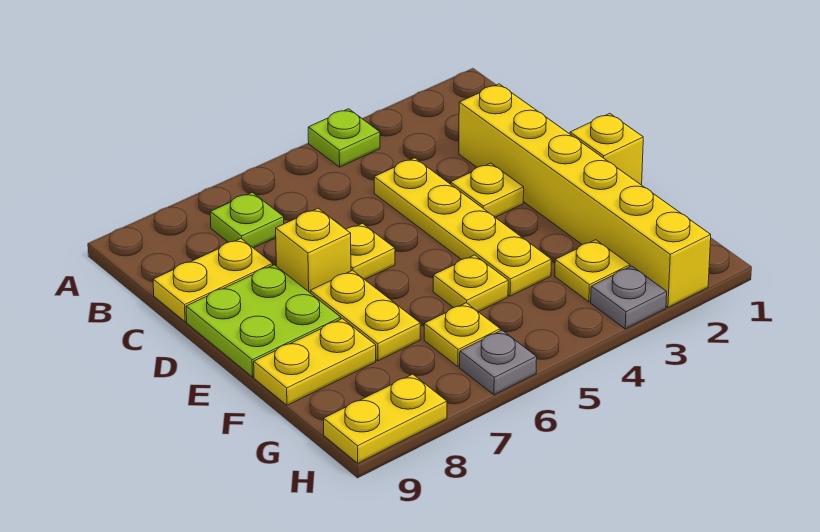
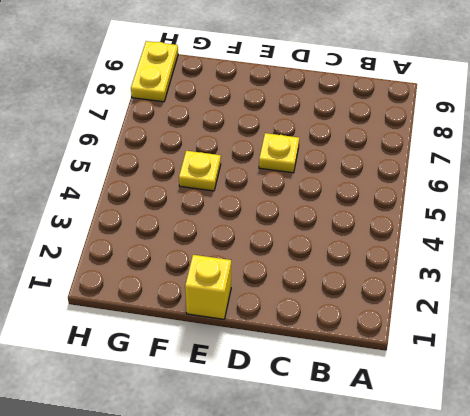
none -> lime 1x1 plate [308,109,380,167]
none -> lime 1x1 plate [210,192,284,248]
none -> yellow 1x6 brick [459,84,711,307]

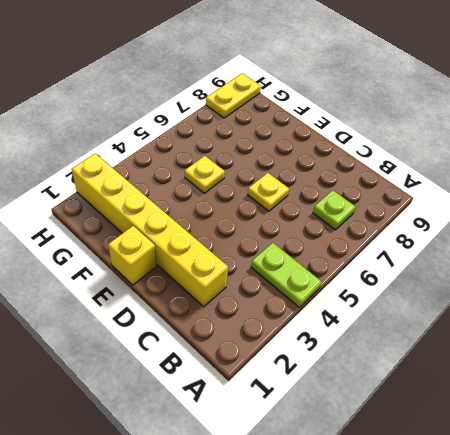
lime 1x2 plate [251,243,322,308] -> lime 1x1 plate [308,109,380,167]
none -> yellow 1x4 plate [374,158,551,296]
none -> yellow 1x2 plate [153,239,273,322]
none -> yellow 1x1 plate [451,163,524,217]

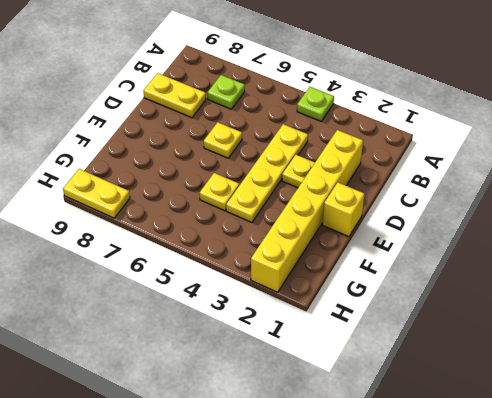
none -> yellow 1x1 brick [276,208,351,292]
none -> lime 2x2 plate [186,265,341,377]
none -> yellow 1x2 plate [310,270,420,361]

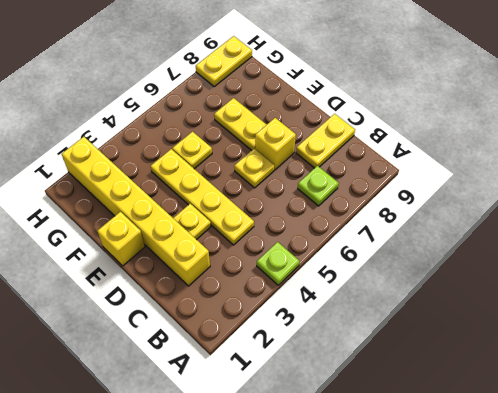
none -> lime 2x2 plate [186,265,341,377]
none -> yellow 1x2 plate [254,319,376,405]
none -> yellow 1x1 plate [555,240,630,302]

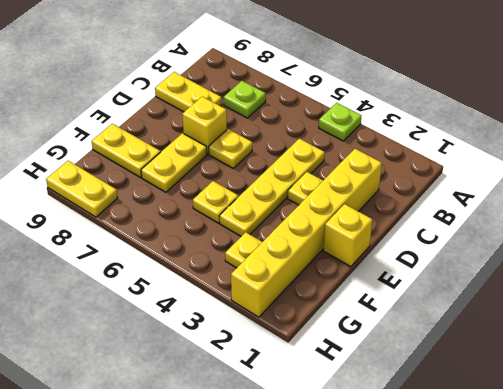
none -> lime 2x2 plate [186,265,341,377]
none -> yellow 1x1 plate [424,303,500,367]
none -> grey 1x1 plate [591,266,667,329]

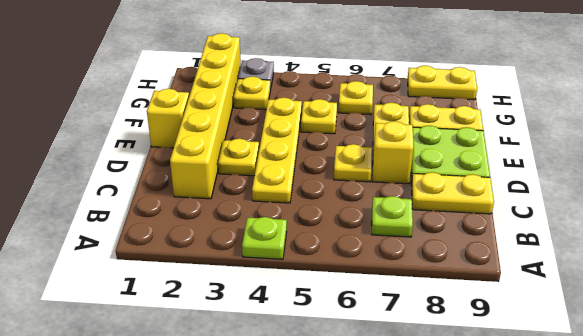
none -> grey 1x1 plate [460,330,537,395]

